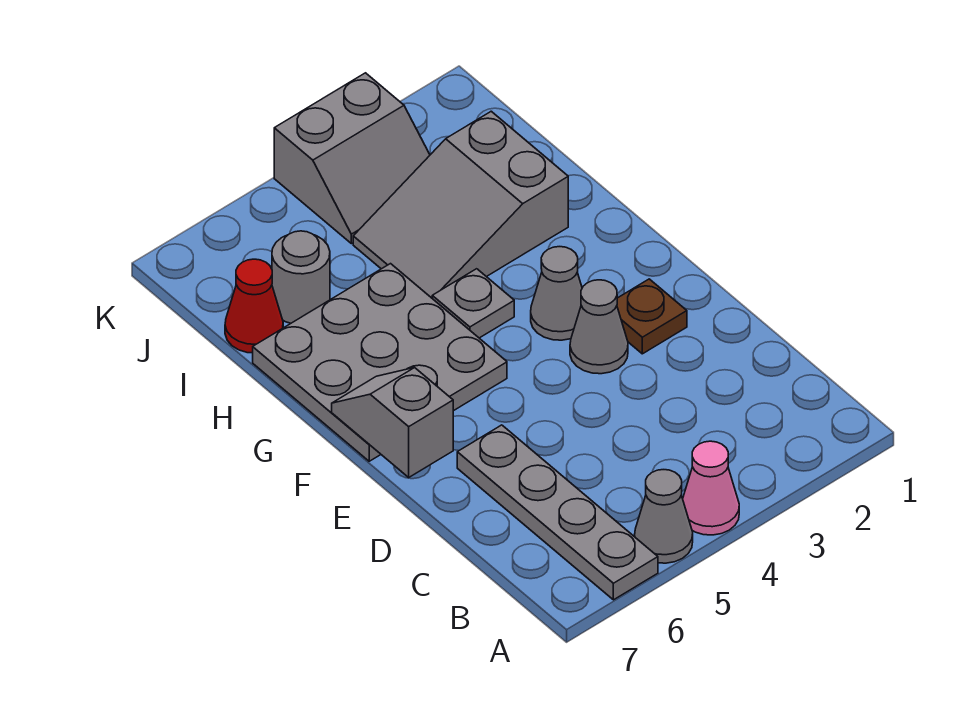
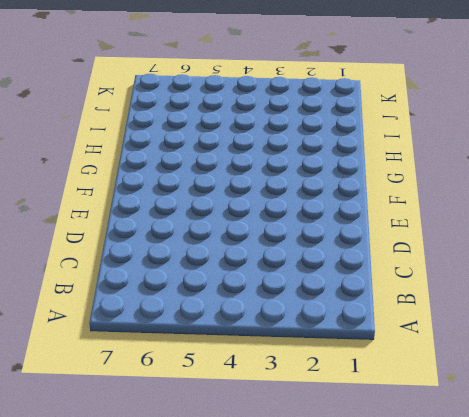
none -> pink 1x1 cone [683,441,739,535]
none -> grey 1x1 cone [635,470,693,563]
none -> grey 1x4 plate [457,425,658,600]

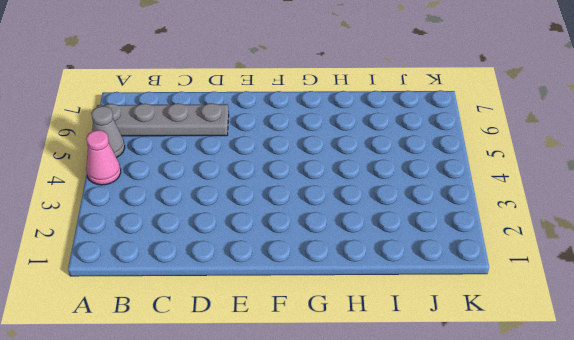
none -> brown 1x1 plate [617,279,687,354]
none -> grey 1x1 cone [570,280,628,374]
none -> grey 1x1 cone [531,247,582,340]

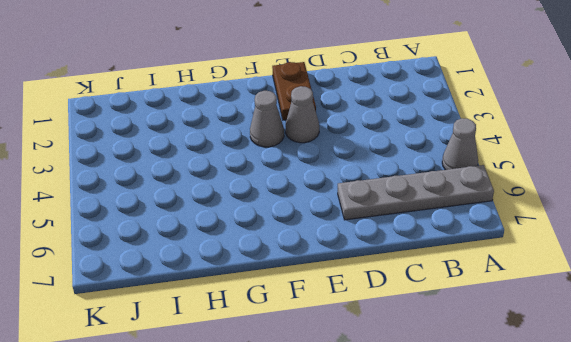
brown 1x2 plate [272,62,316,120] -> brown 1x1 plate [617,279,687,354]
none -> pink 1x1 cone [683,441,739,535]
none -> grey 3x3 plate [253,264,507,461]
none -> grey 1x1 plate [432,269,514,338]

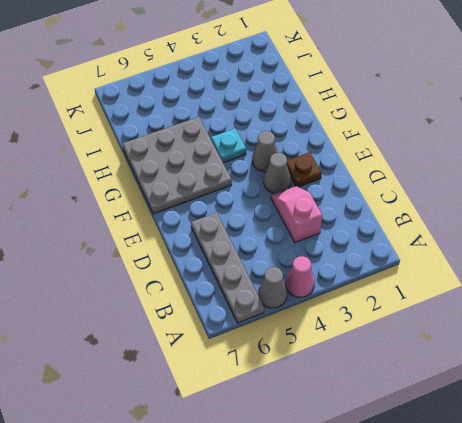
pink 1x2 slope [271,186,322,243] -> none
cyan 1x1 plate [211,129,246,163] -> grey 1x1 plate [432,269,514,338]
none -> grey 2x3 slope [353,111,568,298]
none -> grey 1x1 round brick [272,231,330,323]
none -> red 1x1 cone [225,259,283,353]

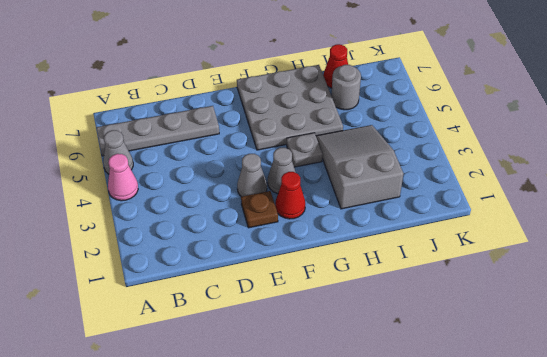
red 1x1 cone [275,172,305,219] -> none
none -> grey 2x2 slope [274,73,430,244]
none -> grey 1x2 slope [332,368,453,477]

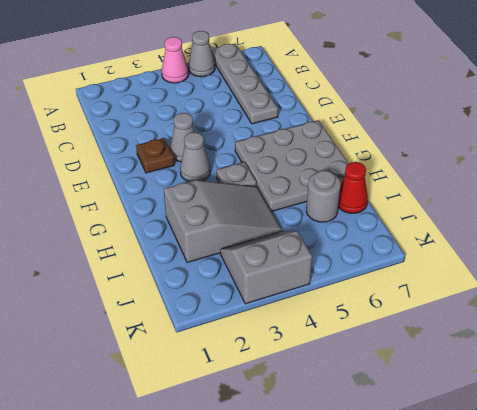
none -> grey 1x2 slope [332,368,453,477]

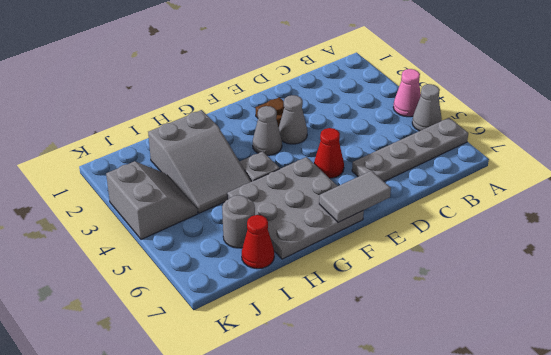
red 1x1 cone [314,128,344,178] -> none
grey 1x2 tile [319,171,391,222] -> grey 1x2 slope [332,368,453,477]

